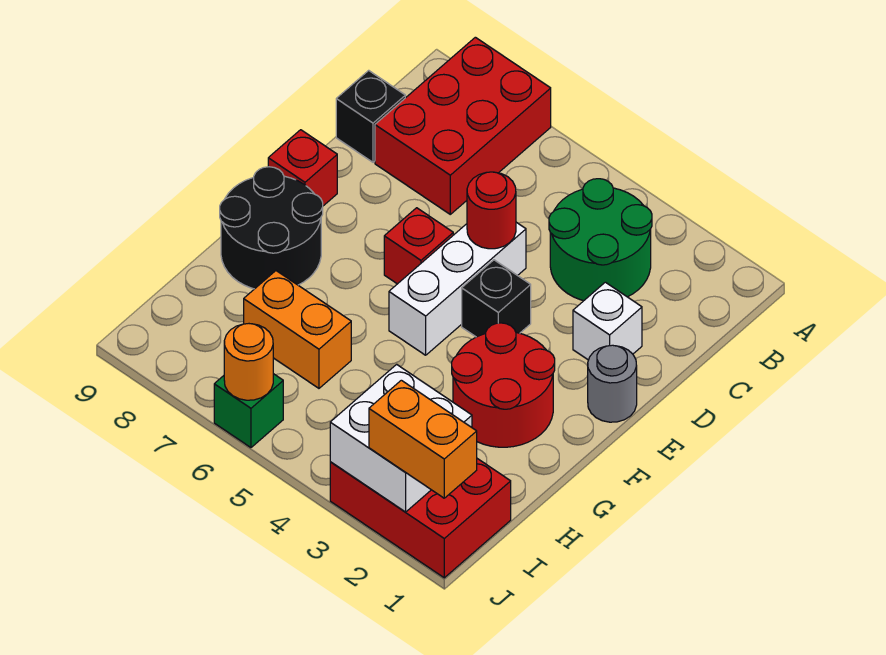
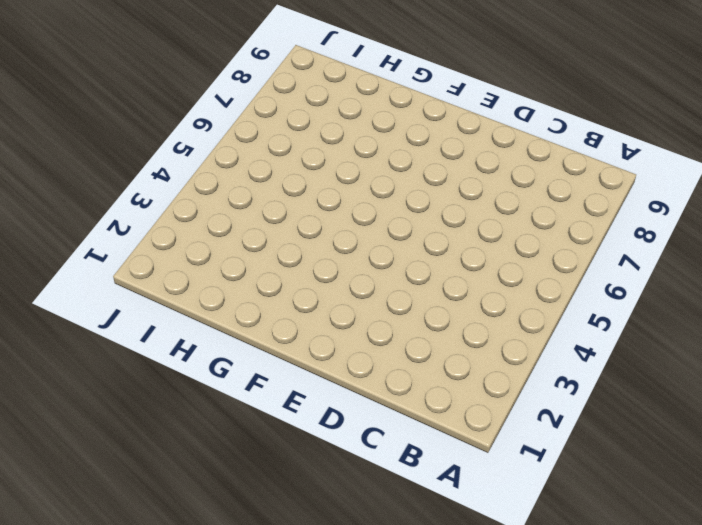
none -> red 2x3 brick [375,37,551,214]
none -> green 2x2 round brick [549,179,652,301]
none -> black 1x1 brick [336,70,405,162]

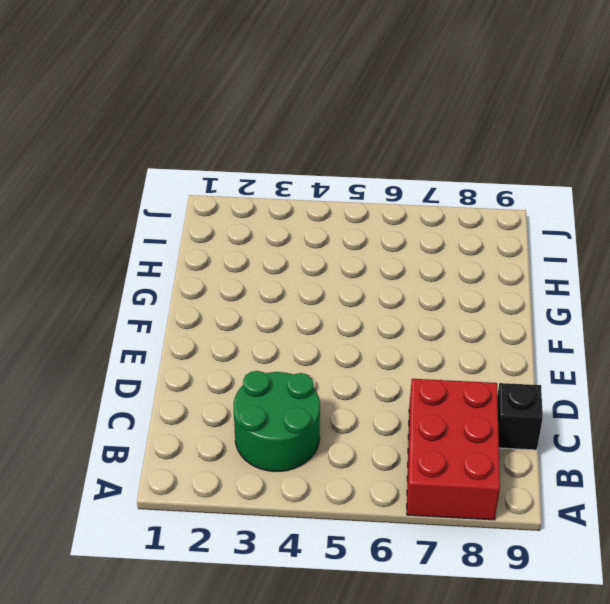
none -> white 1x1 brick [573,282,642,360]
none -> white 1x3 brick [389,222,526,355]
none -> grey 1x1 round brick [588,345,637,422]

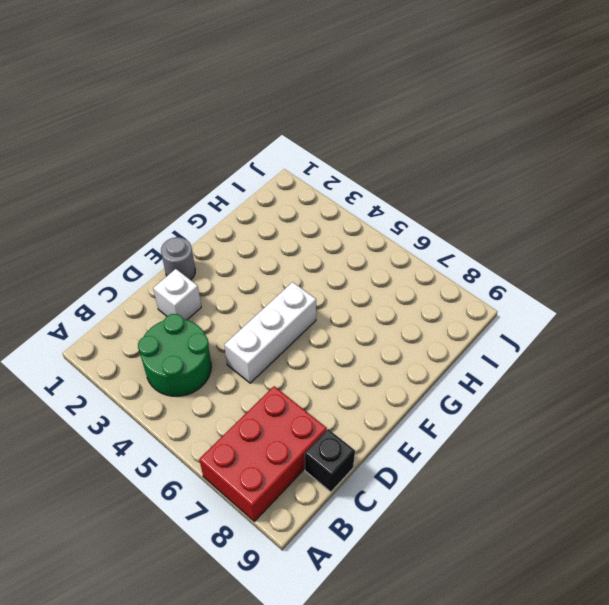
none -> black 1x1 brick [462,260,531,337]
none -> red 1x1 brick [384,208,453,284]
none -> red 1x1 brick [268,130,337,206]

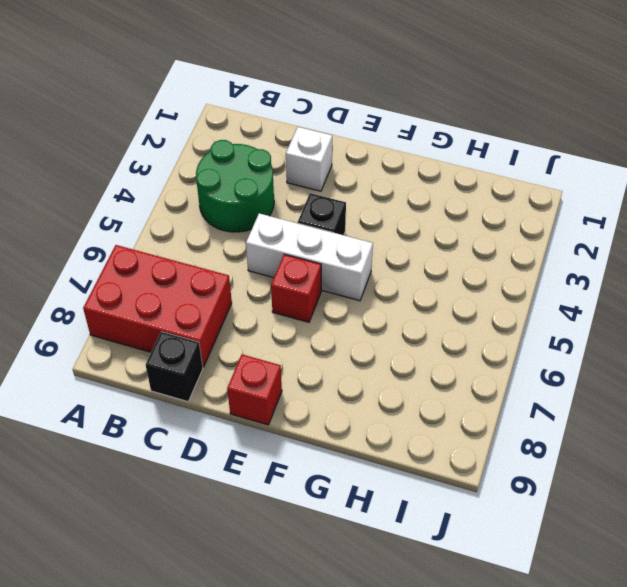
none -> grey 1x1 round brick [588,345,637,422]
none -> red 2x2 round brick [452,323,555,447]
none -> black 2x2 round brick [220,167,323,289]

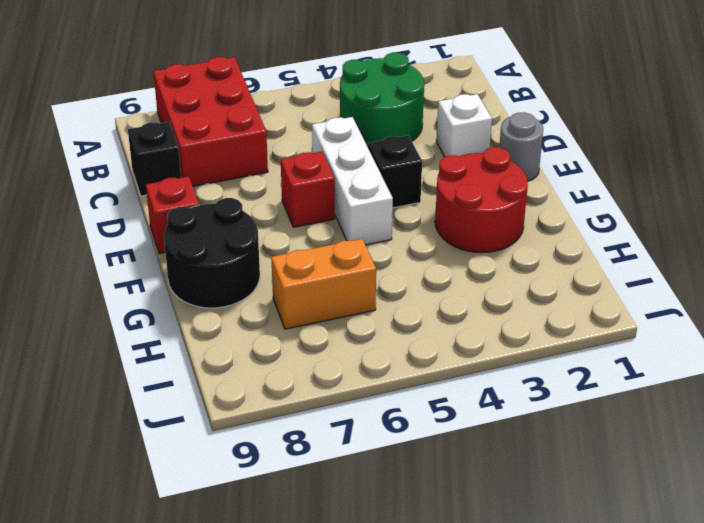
none -> red 2x3 brick [330,459,511,578]
none -> green 1x1 brick [214,374,283,448]
none -> red 1x1 round brick [467,172,516,249]

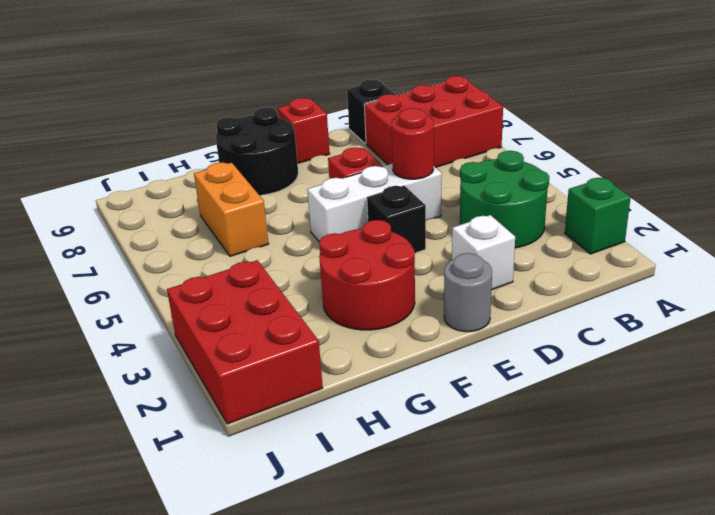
green 1x1 brick [565,178,631,254] -> green 1x1 brick moved to [214,374,283,448]
none -> white 2x2 brick [330,364,472,512]
none -> orange 1x1 round brick [224,324,273,400]
none -> orange 1x2 brick [369,380,477,498]

